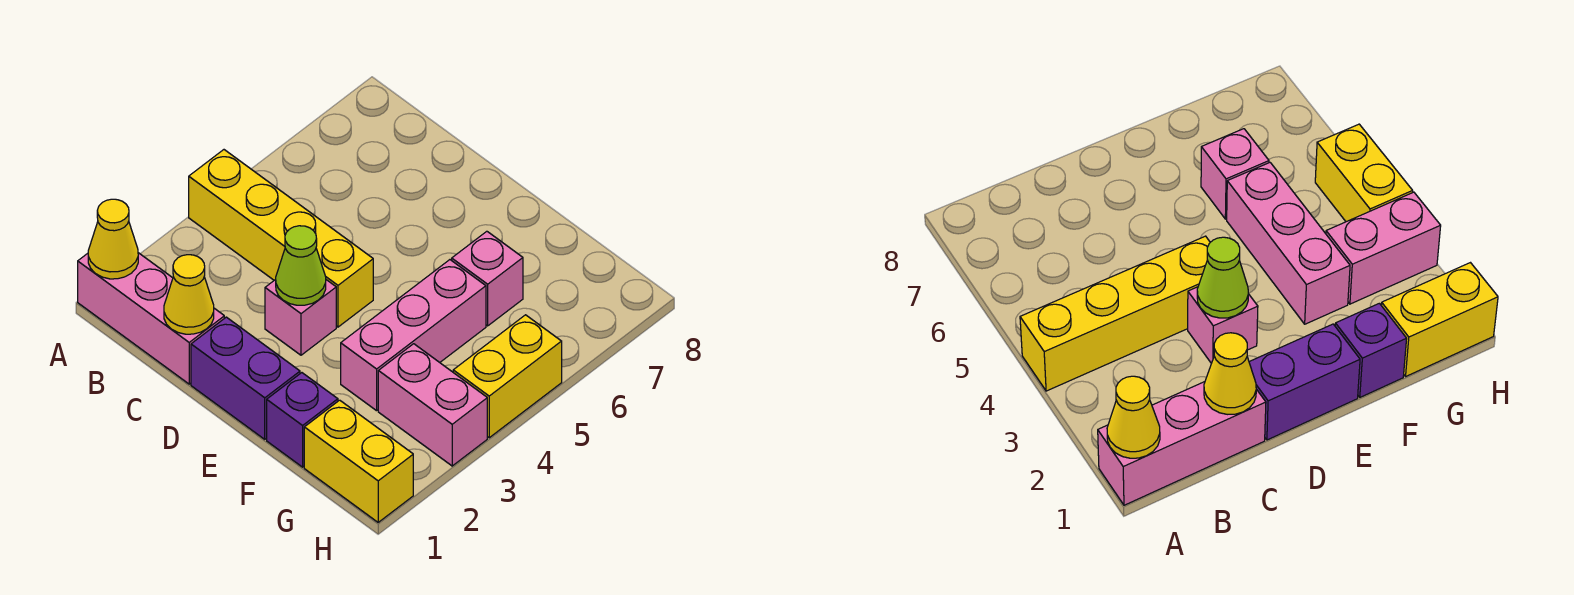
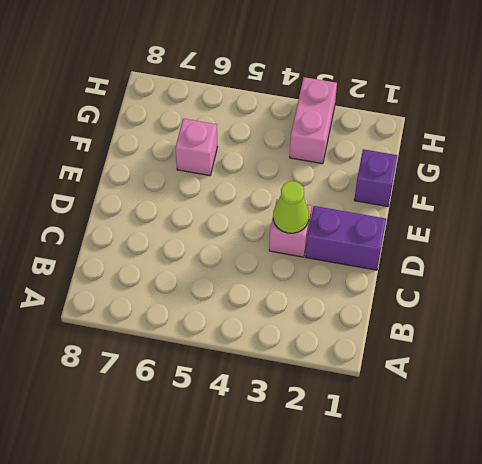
purple 1x2 brick [306,206,386,270] -> purple 1x2 brick turned to [191,317,300,439]
none -> pink 1x3 brick [78,253,224,384]
none -> yellow 1x4 brick [189,150,373,327]
none -> pink 1x3 brick [341,260,486,411]

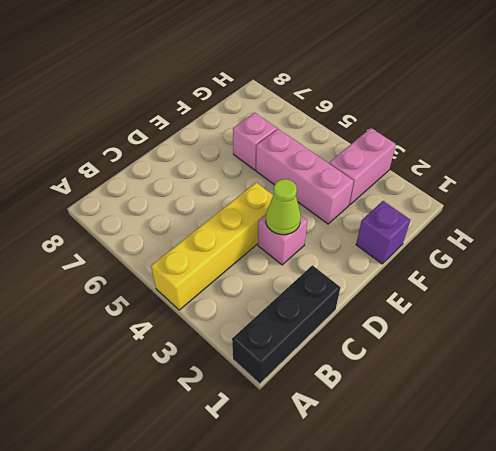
black 1x3 brick [232,265,340,384] -> pink 1x3 brick [78,253,224,384]
none -> purple 1x2 brick [191,317,300,439]
none -> yellow 1x2 brick [304,400,413,522]
none -> yellow 1x2 brick [453,315,562,438]

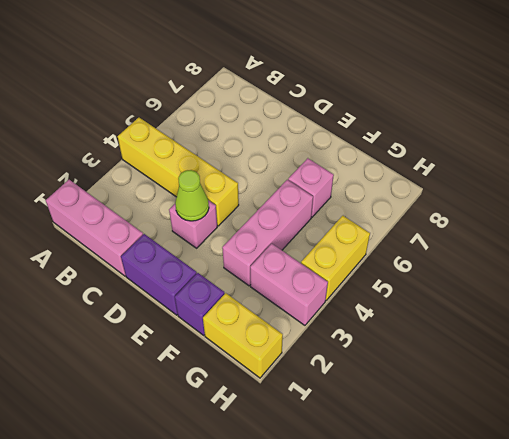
none -> yellow 1x1 cone [88,199,138,279]
none -> yellow 1x1 cone [164,255,214,334]

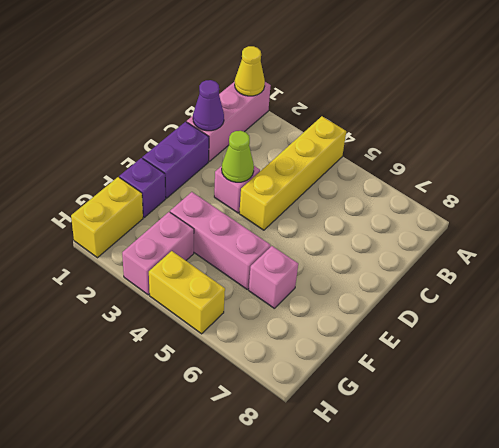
purple 1x1 cone [193,80,224,131] -> yellow 1x1 cone [164,255,214,334]

